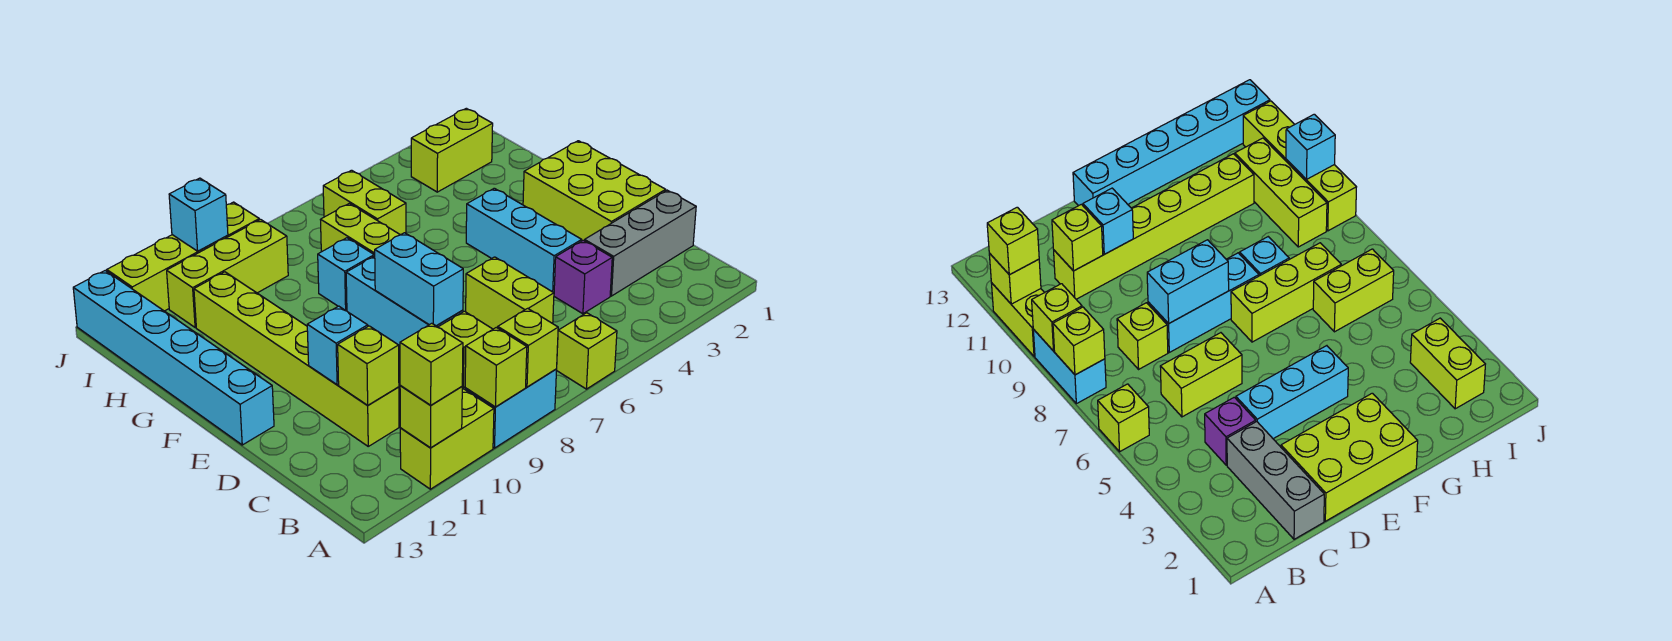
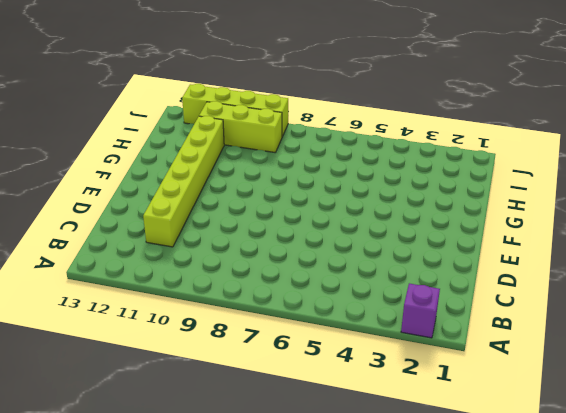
purple 1x1 brick [401,283,440,338] -> purple 1x1 brick moved to [554,240,612,314]
none -> lime 1x1 brick [557,313,617,389]
none -> cyan 1x2 brick [465,369,557,448]
none -> lime 1x2 brick [400,389,494,489]

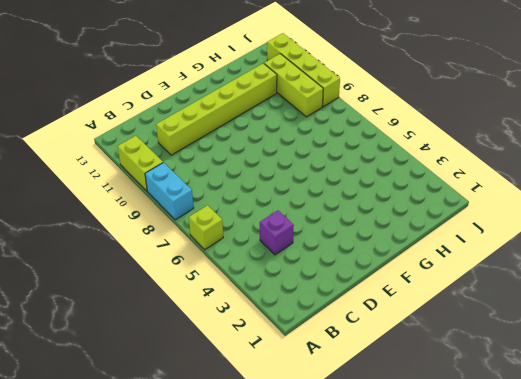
none -> grey 1x3 brick [584,190,696,296]
none -> lime 1x2 brick [466,257,554,329]
none -> lime 1x1 brick [438,311,493,388]

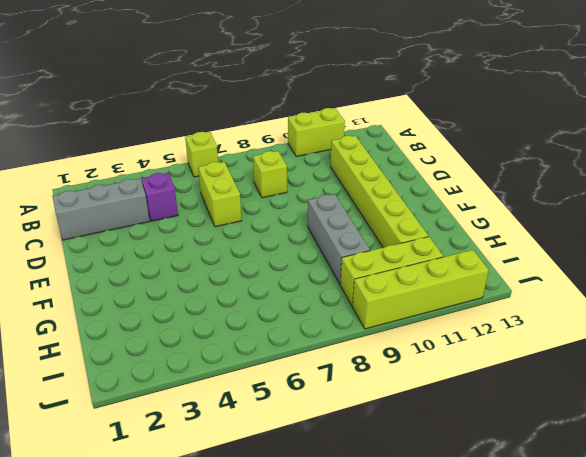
grey 1x3 brick [308,194,370,284] -> none
none -> cyan 1x2 brick [465,369,557,448]
none -> lime 2x3 brick [523,141,666,241]
none -> cyan 1x3 brick [466,188,582,293]

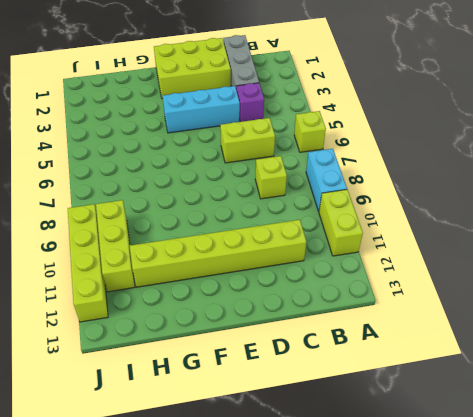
none -> cyan 1x3 brick [346,256,463,346]
none -> cyan 1x6 brick [73,271,274,445]
none -> lime 1x3 brick [320,203,400,256]

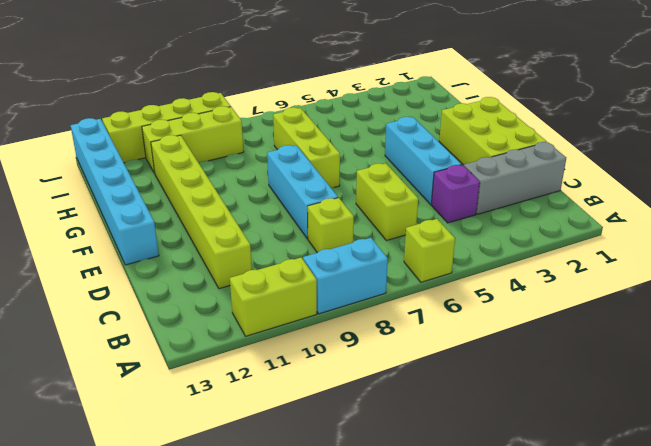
none -> cyan 1x1 brick [318,238,374,311]
none -> lime 1x2 brick [323,170,406,235]
none -> lime 1x2 brick [411,108,493,192]

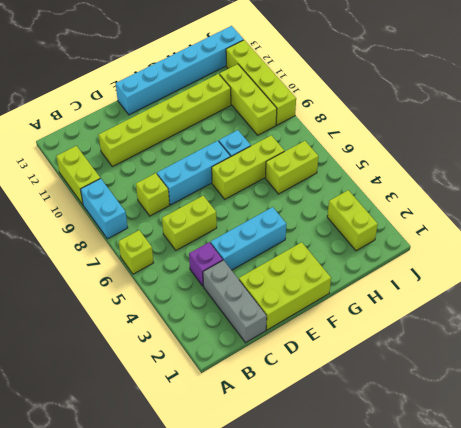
none -> lime 1x1 brick [498,308,558,387]
none -> lime 1x1 brick [465,328,527,407]
none -> lime 1x1 brick [400,386,462,448]

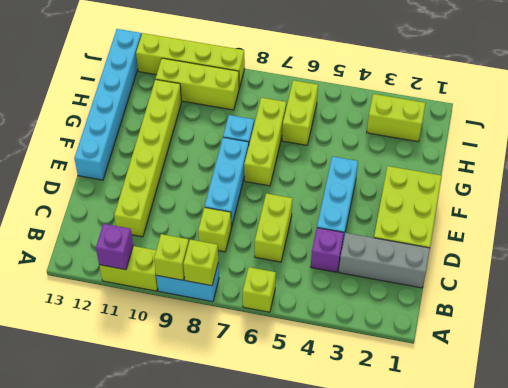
purple 1x1 brick [96,224,133,270] -> lime 1x1 brick [400,386,462,448]
none -> lime 1x1 brick [338,326,399,405]
none -> cyan 1x2 brick [375,233,463,326]
none -> cyan 1x1 brick [307,306,368,385]

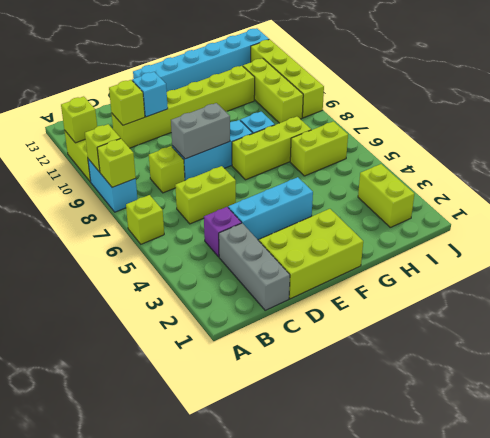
grey 1x2 brick [171,103,230,159] -> cyan 1x2 brick [375,233,463,326]
none -> cyan 1x1 brick [169,178,228,251]
none -> lime 1x1 brick [400,323,463,405]

